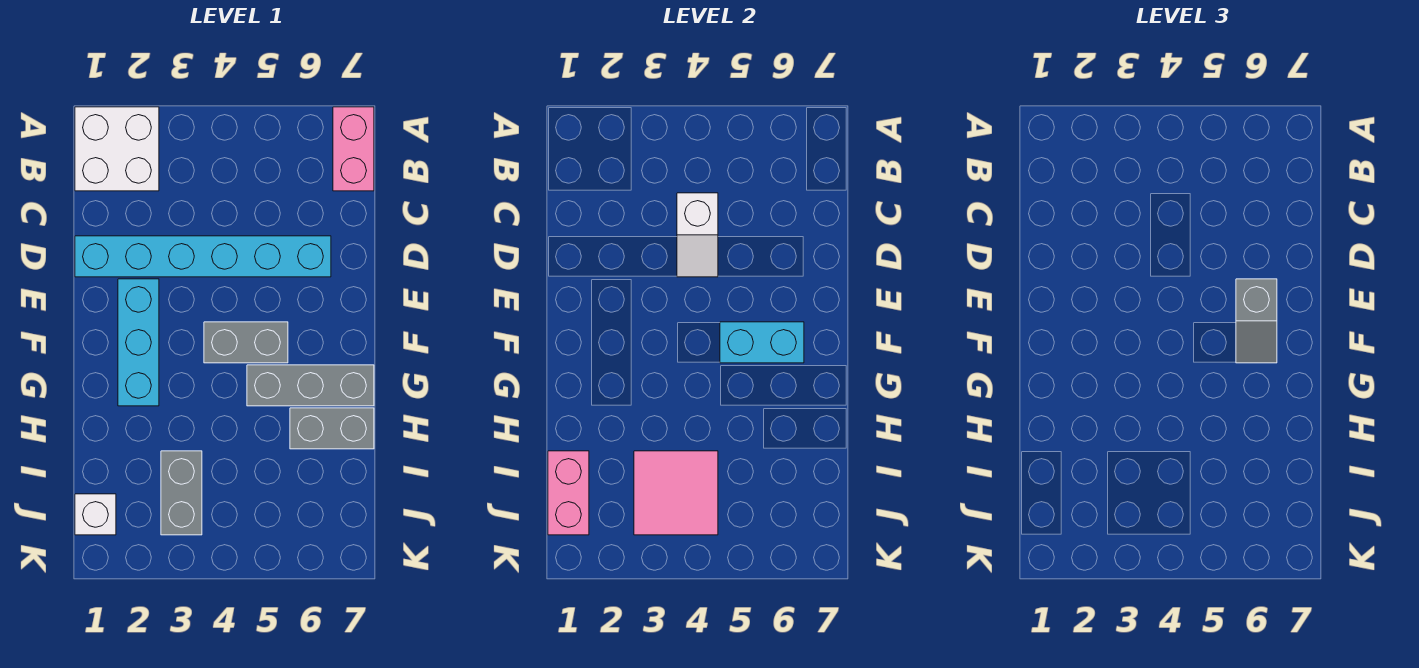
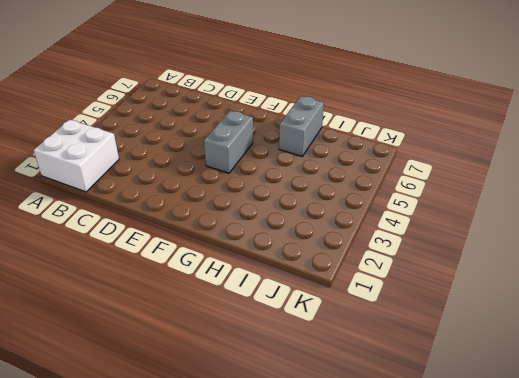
none -> pink 1x2 brick [333,107,374,191]
none -> cyan 1x6 brick [75,236,331,277]
none -> cyan 1x3 brick [118,279,159,406]

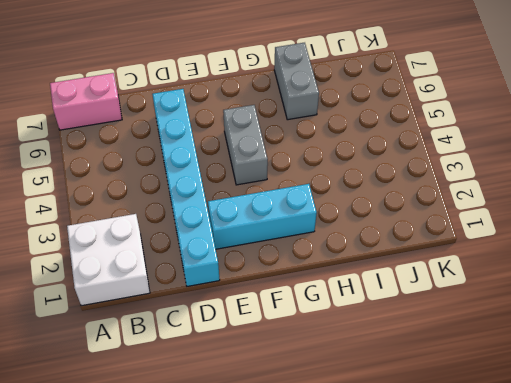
none -> grey 1x3 brick [247,365,374,406]
none -> grey 1x2 brick [161,451,202,535]
none -> white 1x1 brick [75,494,116,535]

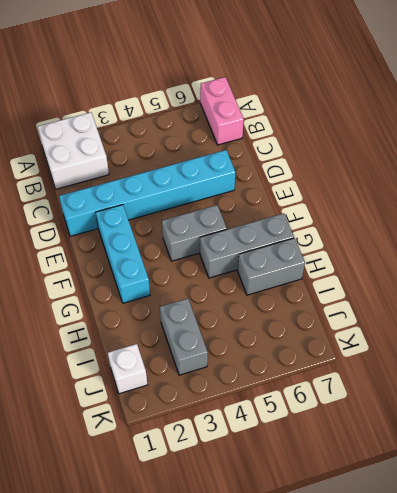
none -> white 1x2 slope [677,193,718,277]
none -> cyan 1x2 brick [720,322,804,363]
none -> pink 1x2 brick [548,451,589,535]

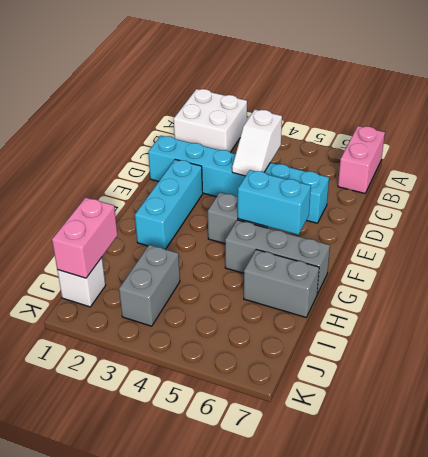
none -> pink 2x2 tile [634,451,718,535]
none -> grey 1x2 slope [1236,279,1277,363]

